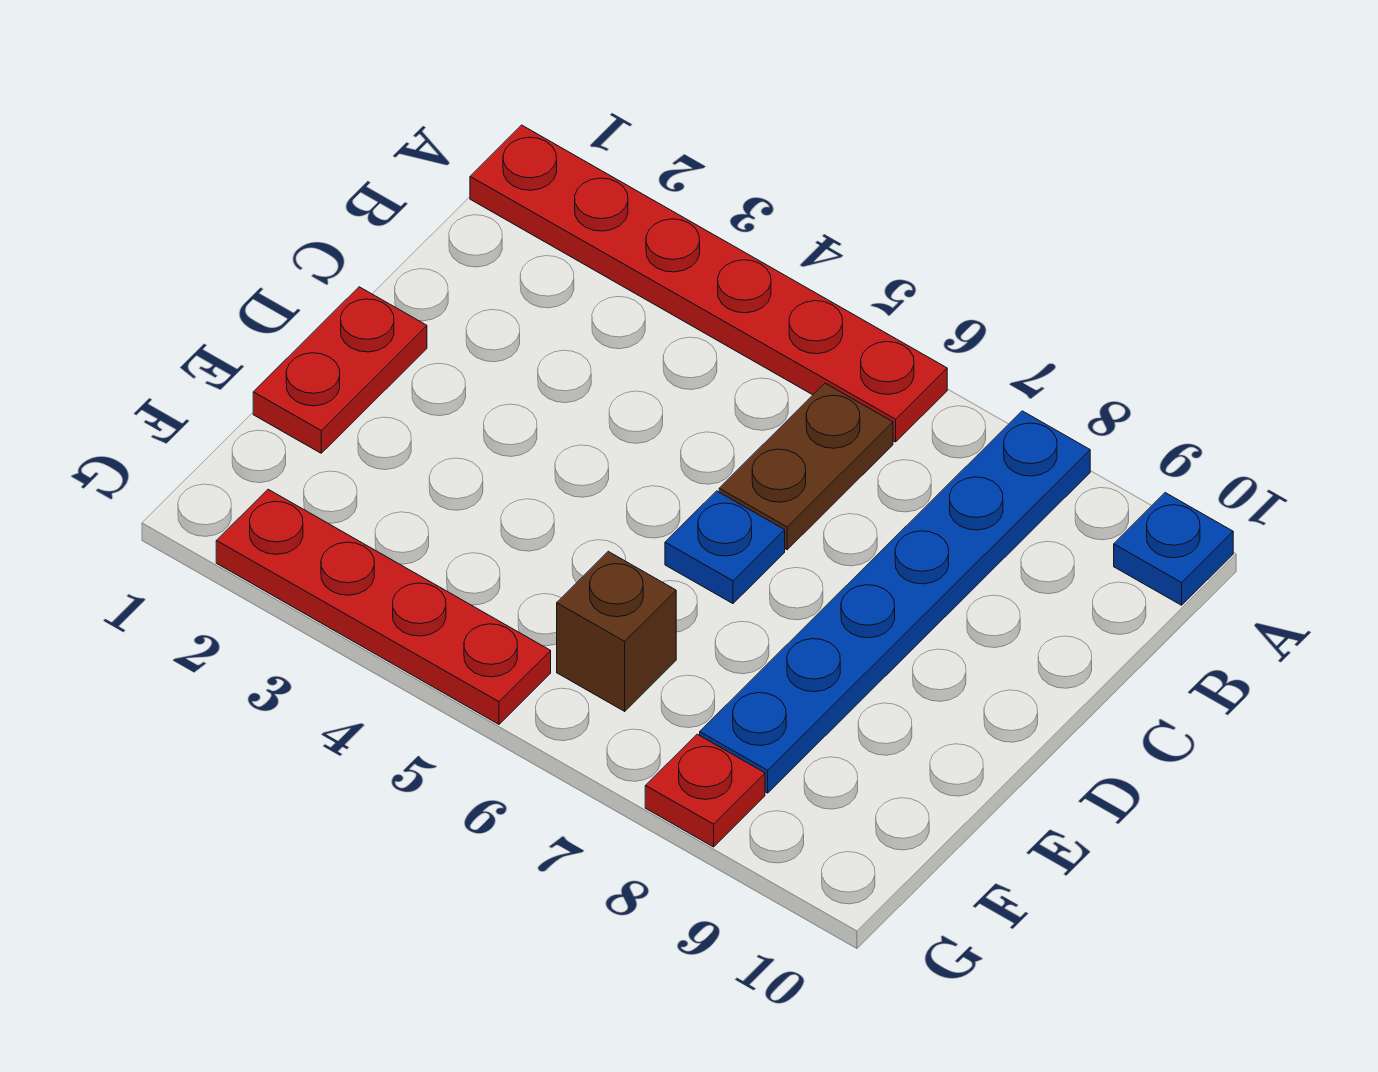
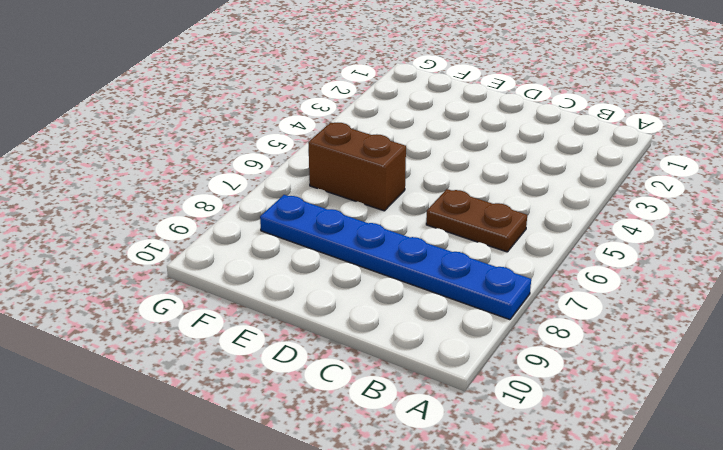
brown 1x2 brick [308,122,406,211] -> brown 1x1 brick [557,552,676,711]
none -> red 1x6 plate [470,125,947,442]
none -> blue 1x1 plate [1114,493,1233,605]

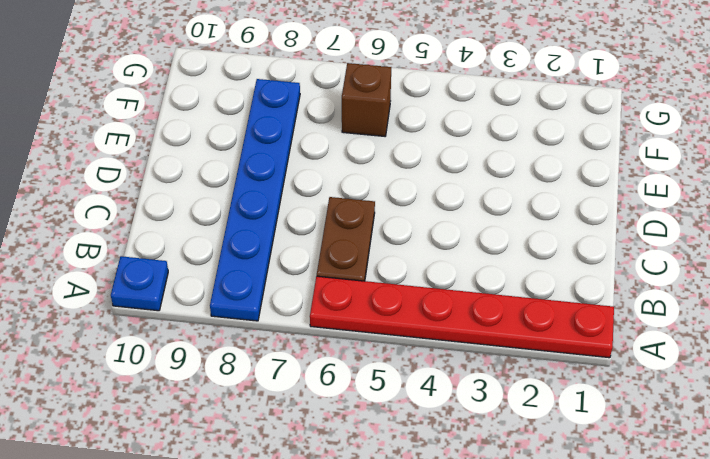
none -> red 1x2 plate [253,287,427,453]
none -> blue 1x1 plate [665,491,785,604]

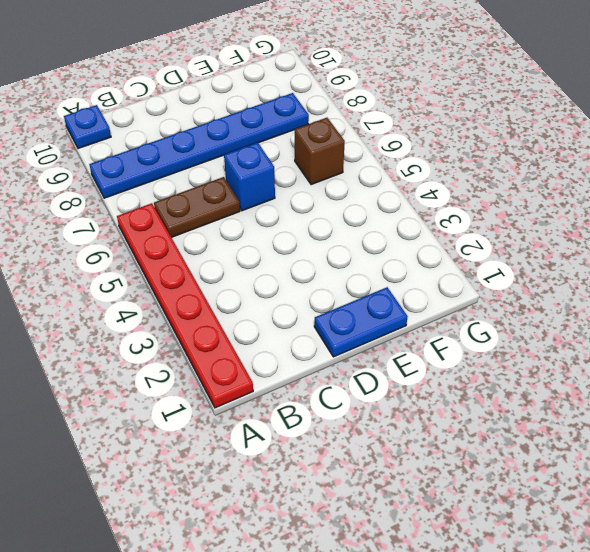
blue 1x2 plate [314,287,408,357] -> red 1x2 plate [253,287,427,453]
blue 1x1 brick [224,143,275,211] -> blue 1x1 plate [665,491,785,604]
none -> red 1x4 plate [216,489,551,724]
none -> red 1x1 plate [645,734,765,847]

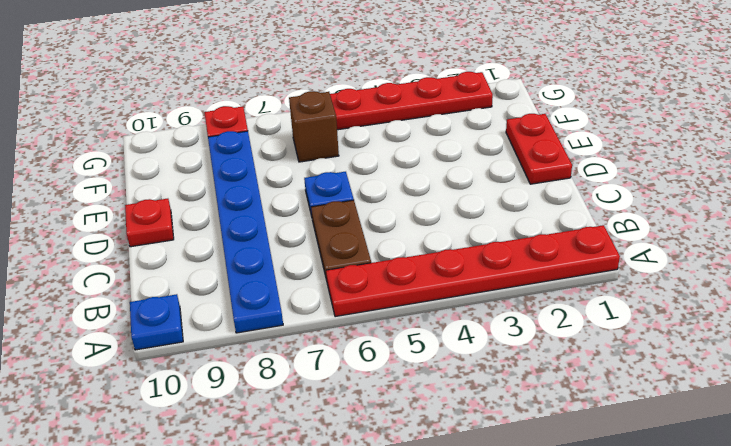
red 1x1 plate [125,199,174,247] -> none

